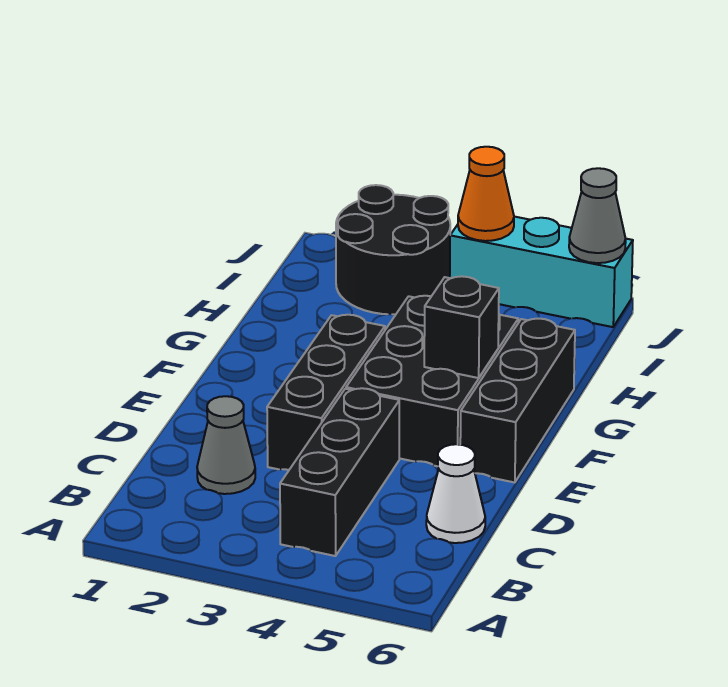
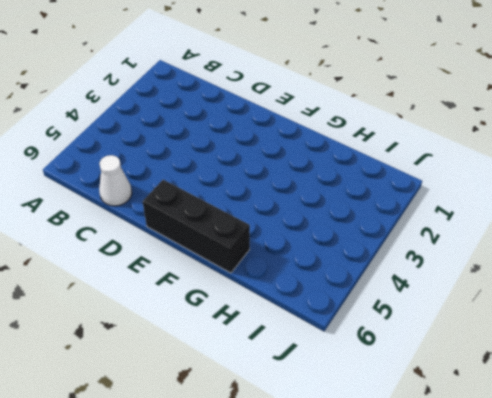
none -> black 1x3 brick [280,388,399,556]
none -> grey 1x1 cone [197,396,255,494]

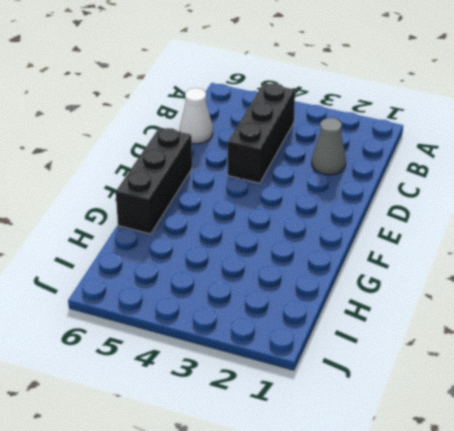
none -> black 1x3 brick [267,315,385,470]
none -> black 2x3 brick [346,296,518,466]

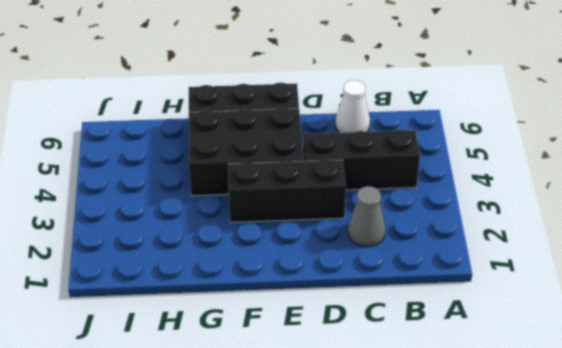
none -> black 2x2 round brick [336,185,450,314]
none -> cyan 1x3 brick [450,217,633,327]

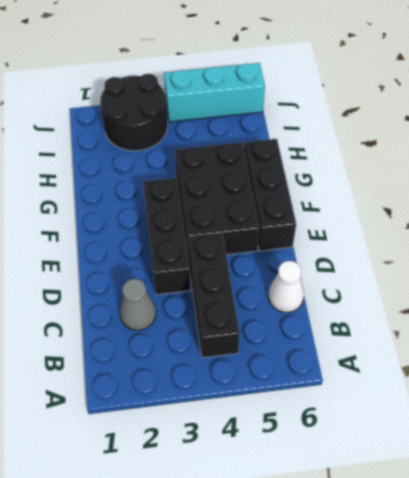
none -> black 1x1 brick [424,276,499,378]
none -> orange 1x1 cone [458,147,514,241]

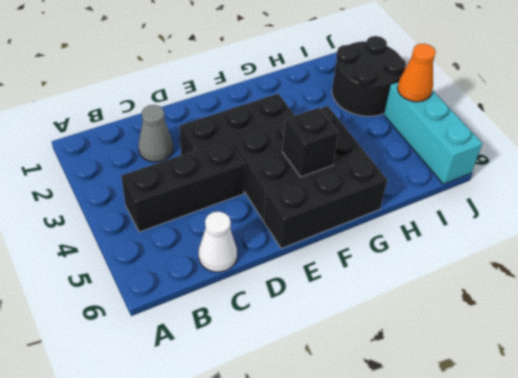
none -> grey 1x1 cone [569,168,626,263]

